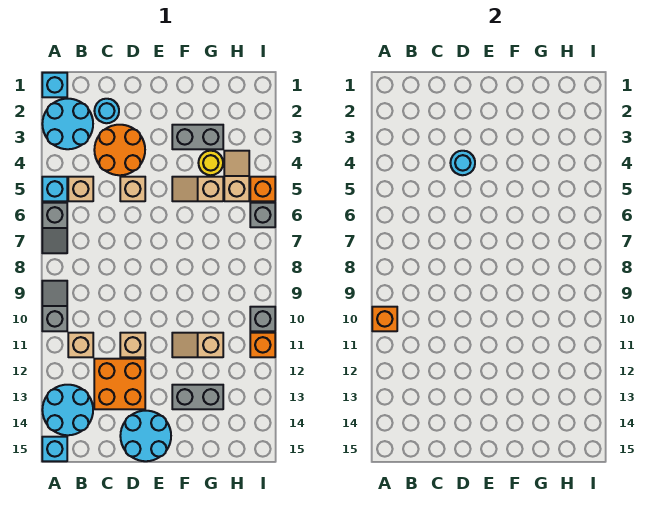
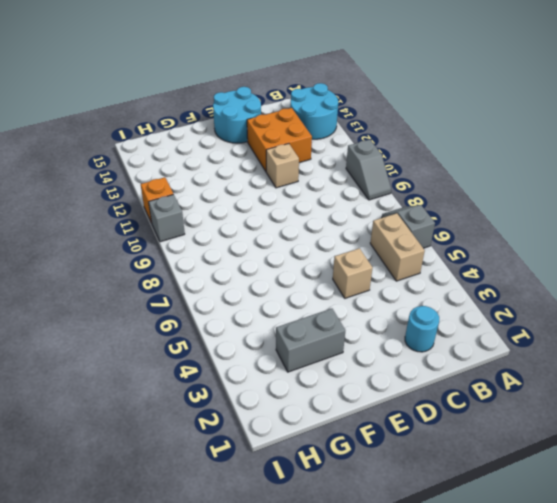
tan 1x2 brick [370,213,425,281] -> tan 1x1 brick [68,177,93,201]
none -> cyan 1x1 brick [42,73,67,97]
none -> cyan 2x2 round brick [42,99,93,149]
none -> cyan 1x1 brick [42,177,67,201]

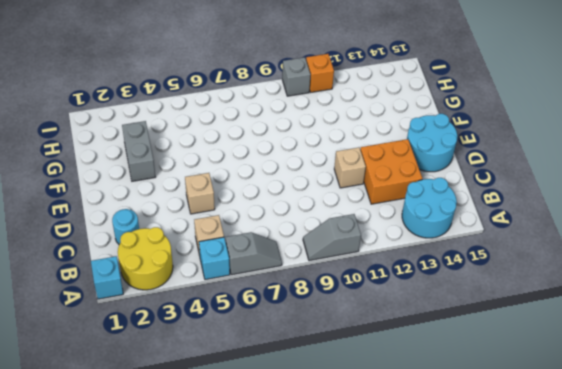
yellow 2x2 round brick [118,227,173,290] -> cyan 2x2 round brick [42,99,93,149]
none -> cyan 1x1 brick [42,437,67,461]
none -> tan 1x1 brick [68,333,93,357]
none -> orange 2x2 round brick [94,125,145,175]

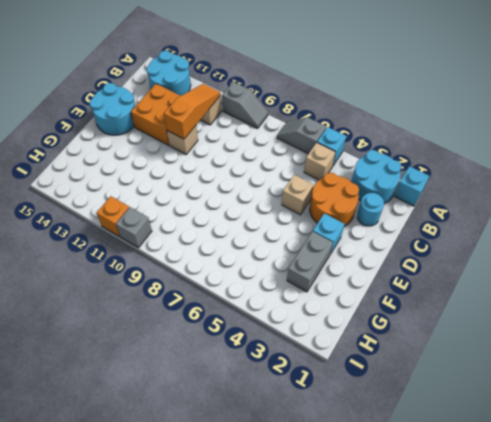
orange 1x3 slope [164,84,221,139] -> none
cyan 1x1 brick [313,213,344,254] -> cyan 1x1 brick moved to [42,437,67,461]
none -> tan 1x2 slope [172,177,223,201]
none -> tan 1x2 slope [172,333,223,357]
none -> grey 1x2 brick [172,385,223,409]

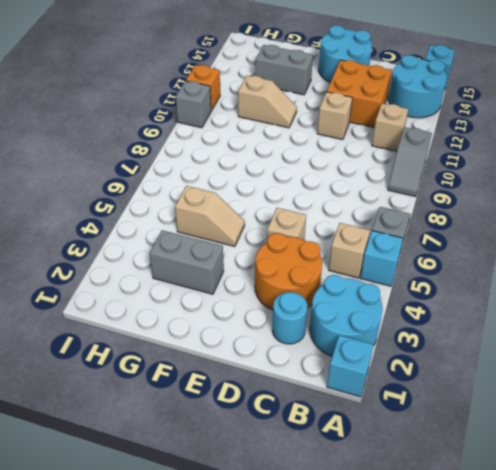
none -> yellow 1x1 round brick [198,151,223,175]
none -> tan 1x2 slope [224,151,249,201]
none -> orange 1x1 brick [250,177,275,201]

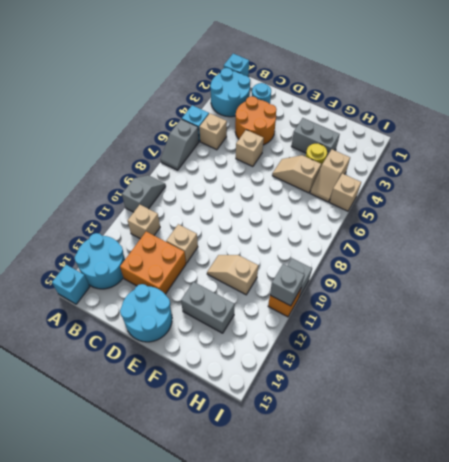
tan 1x2 slope [310,149,350,202] -> tan 1x2 slope turned to [224,151,249,201]
tan 1x1 brick [329,173,361,211] -> orange 1x1 brick [250,177,275,201]
grey 1x1 brick [270,264,304,306] -> grey 1x1 brick moved to [250,203,275,227]
none -> orange 1x1 brick [372,307,397,331]
none -> cyan 1x1 round brick [450,151,475,175]

